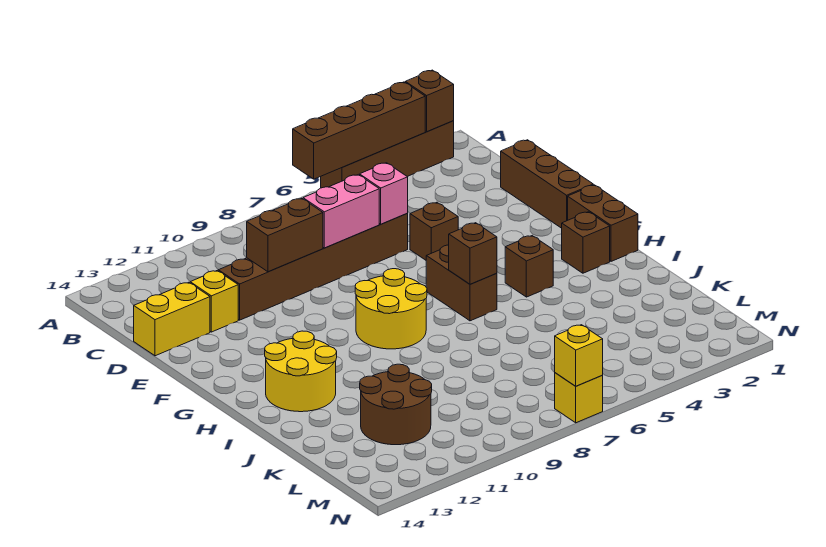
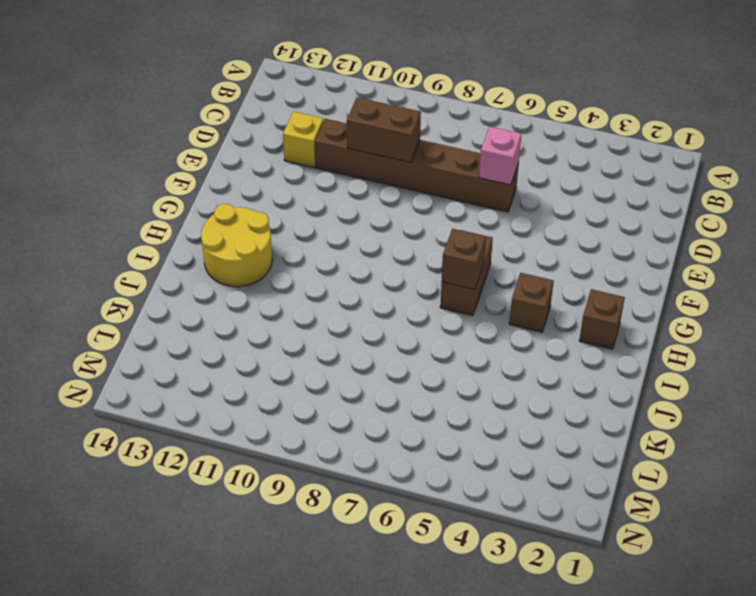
none -> brown 1x4 brick [321,121,454,188]
none -> brown 1x3 brick [501,140,593,228]
none -> yellow 1x2 brick [134,282,210,356]

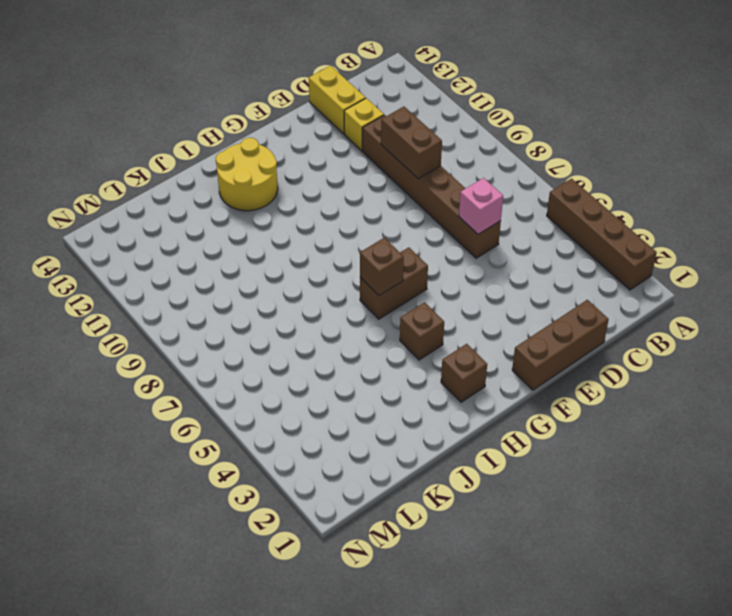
none -> brown 1x1 brick [410,202,458,260]
none -> brown 1x2 brick [568,185,638,261]
none -> yellow 2x2 round brick [355,269,427,349]

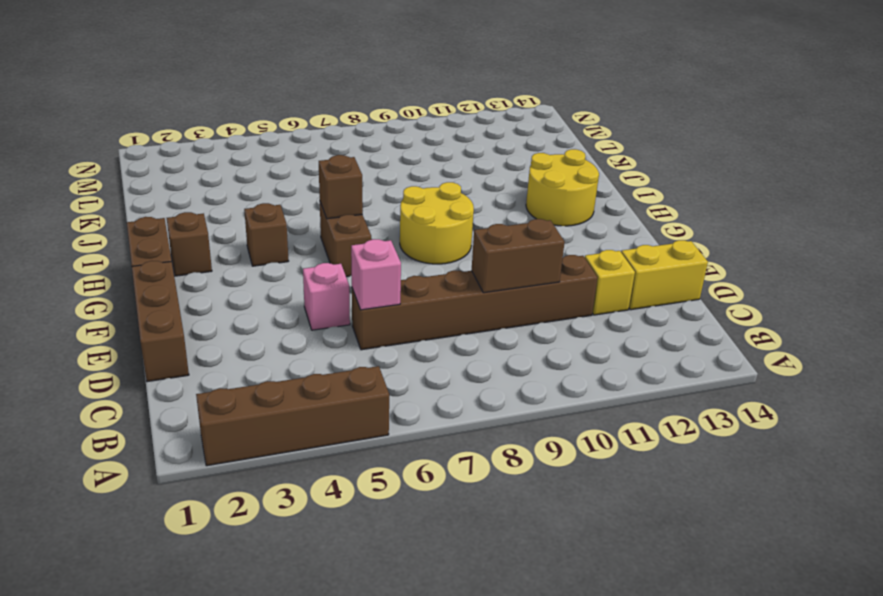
pink 1x1 brick [303,263,350,330] -> brown 1x1 brick [410,202,458,260]
none -> brown 2x2 round brick [360,364,432,445]
none -> yellow 1x1 brick [555,373,603,423]
none -> brown 1x1 brick [405,70,454,131]

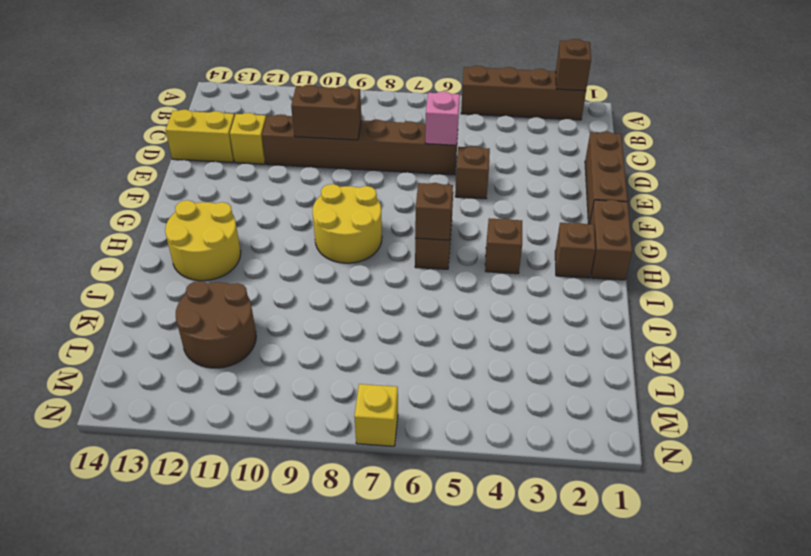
none -> brown 1x4 brick [293,82,425,179]
none -> pink 1x2 brick [303,175,379,248]
none -> yellow 1x1 brick [555,325,603,386]

